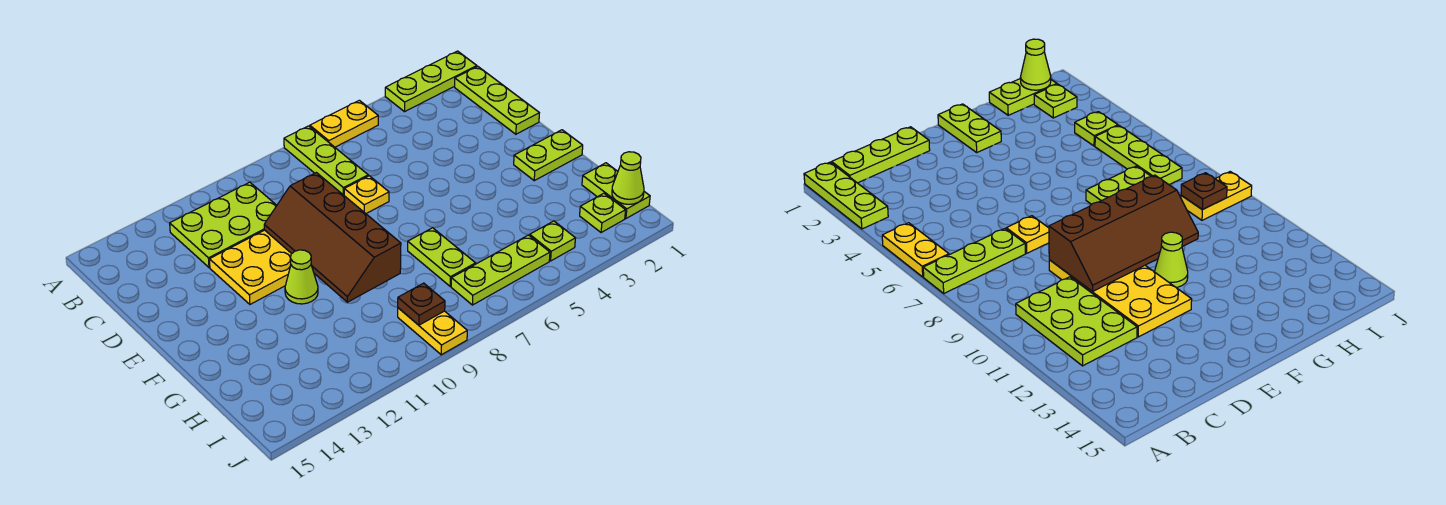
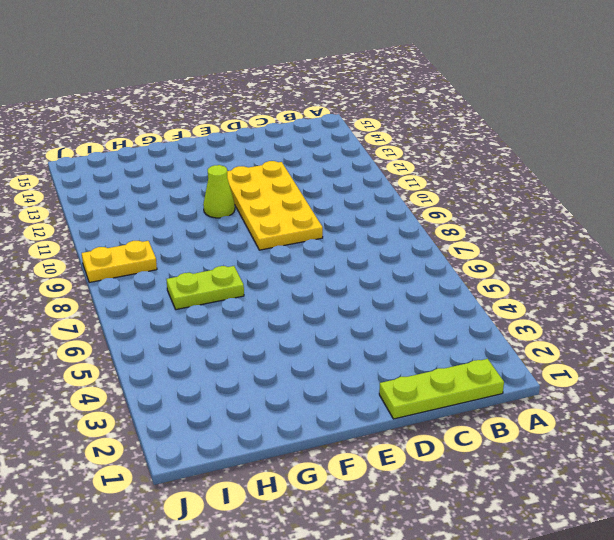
none -> lime 1x3 plate [385,51,477,112]
none -> yellow 1x2 plate [310,100,378,147]
none -> lime 1x3 plate [284,126,368,195]

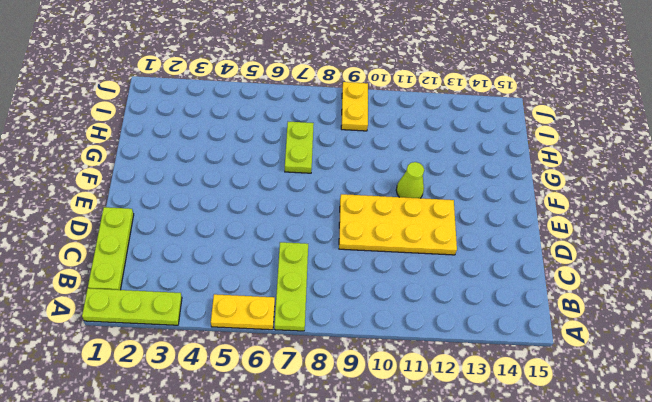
none -> lime 2x3 plate [170,182,277,267]
none -> yellow 1x1 plate [344,176,389,213]
none -> lime 1x2 plate [514,130,583,181]

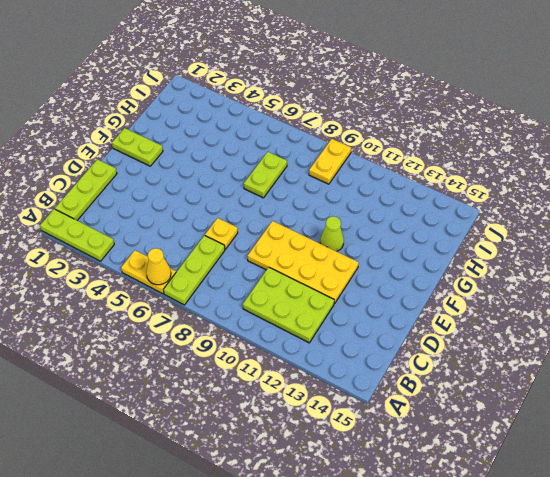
yellow 1x1 cone [146,248,171,285] -> none
none -> lime 1x2 plate [582,163,650,218]
none -> lime 1x1 plate [580,193,626,233]
none -> lime 1x1 plate [530,221,575,261]

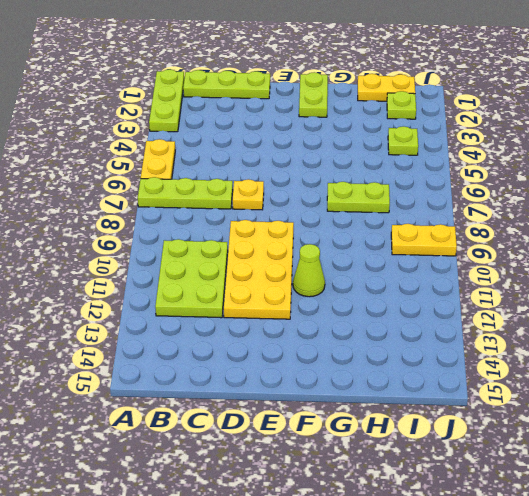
yellow 1x2 plate [358,74,415,101] -> lime 1x2 plate [582,163,650,218]
none -> lime 1x3 plate [451,235,550,305]
none -> brown 2x4 slope [264,173,401,302]
none -> lime 1x1 cone [612,152,644,204]

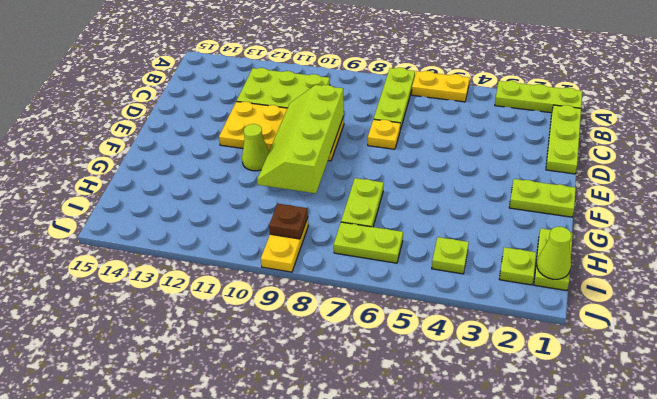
lime 2x4 slope [257,85,344,193] -> brown 2x4 slope [264,173,401,302]
lime 1x2 plate [334,222,403,263] -> lime 1x3 plate [451,235,550,305]

